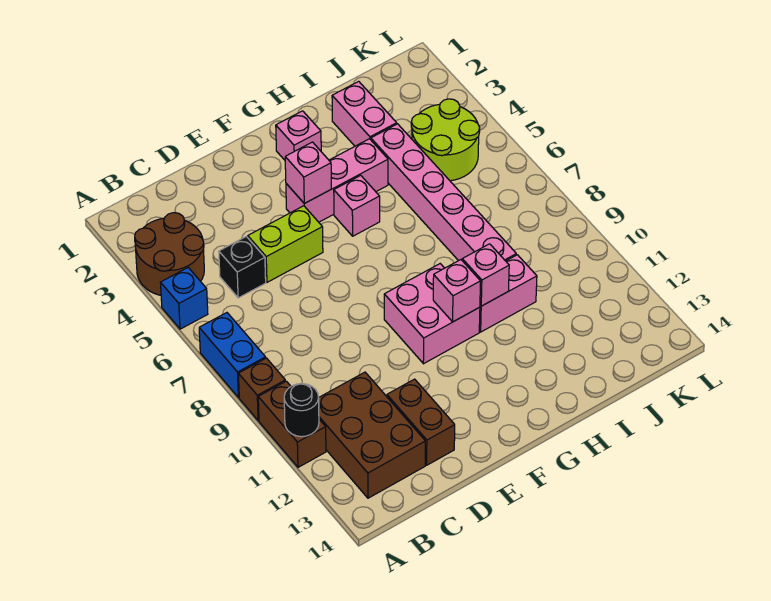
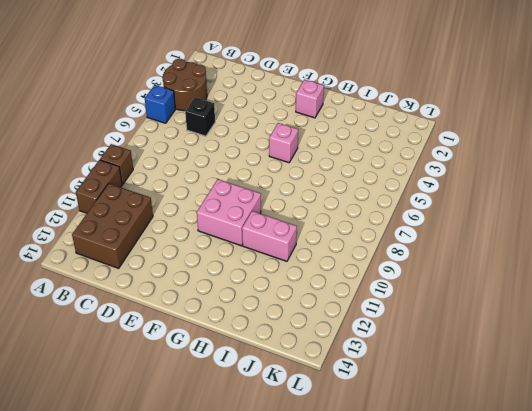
none -> blue 1x2 brick [199,313,266,398]
none -> lime 1x2 brick [248,206,323,282]
none -> brown 1x2 brick [387,379,455,465]

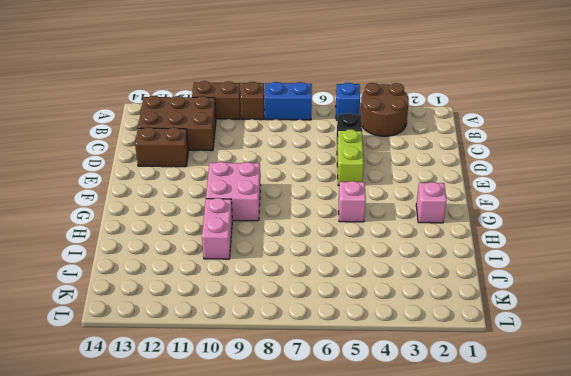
none -> pink 1x3 brick [286,139,388,222]
none -> pink 1x2 brick [332,81,397,146]
none -> pink 1x6 brick [371,124,516,261]

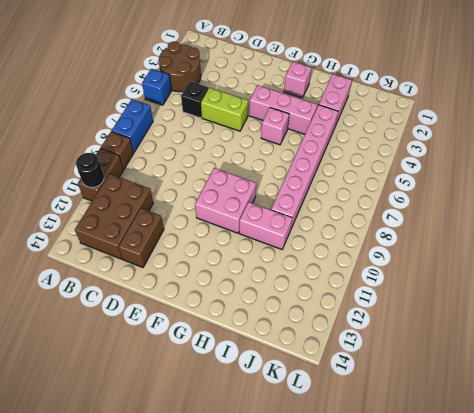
none -> lime 2x2 round brick [411,99,480,181]
none -> pink 1x1 brick [285,142,331,203]
none -> pink 1x1 brick [433,260,481,322]

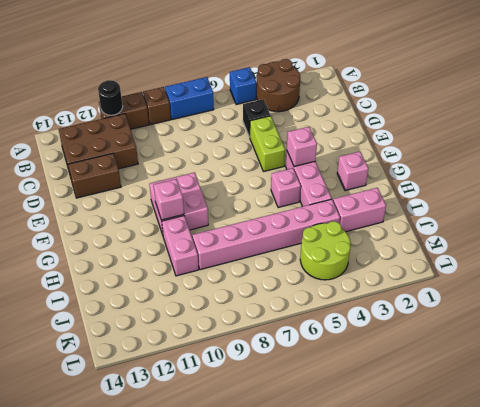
none -> pink 1x1 brick [462,244,509,306]

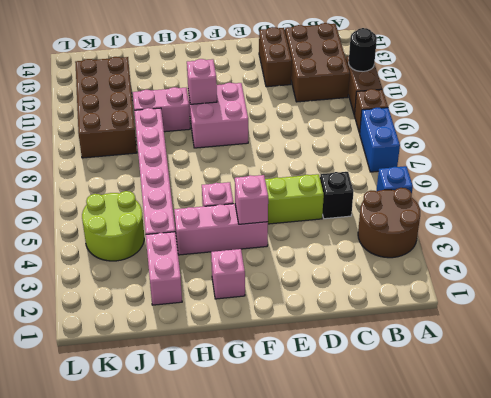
brown 2x4 brick [75,57,137,158] -> none
none -> pink 1x1 brick [462,244,509,306]

